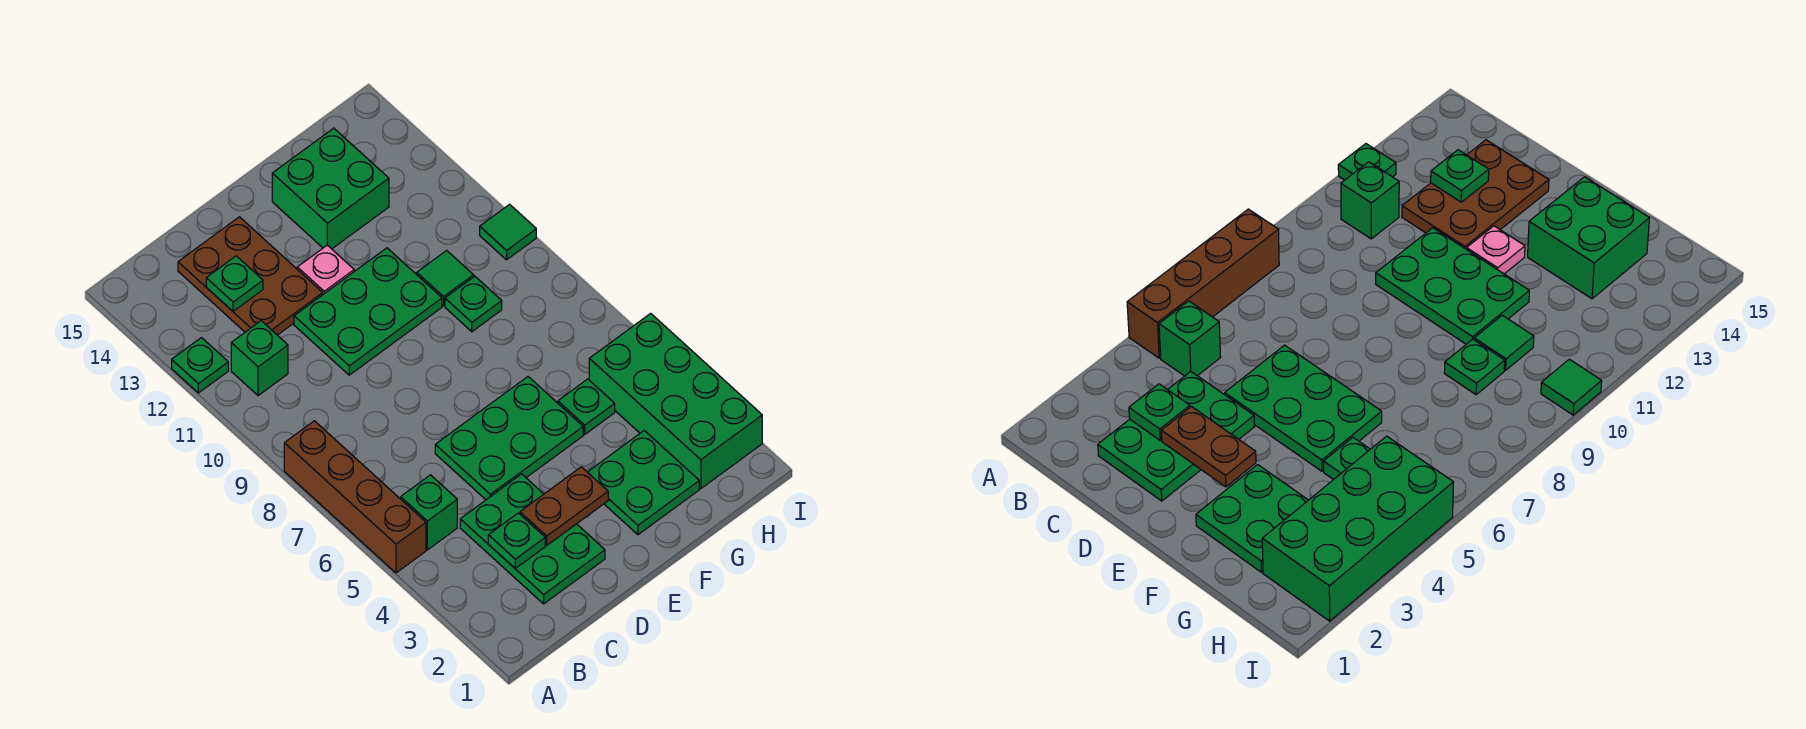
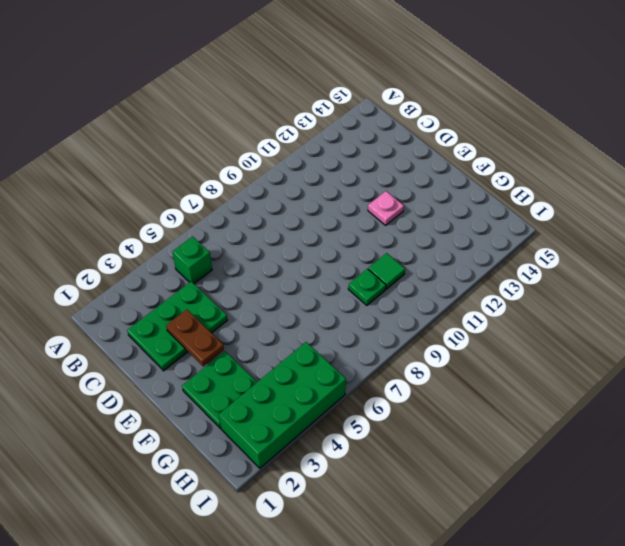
none -> brown 1x4 brick [284,421,426,573]
none -> green 1x1 plate [172,338,228,393]
none -> green 1x1 brick [231,321,288,396]

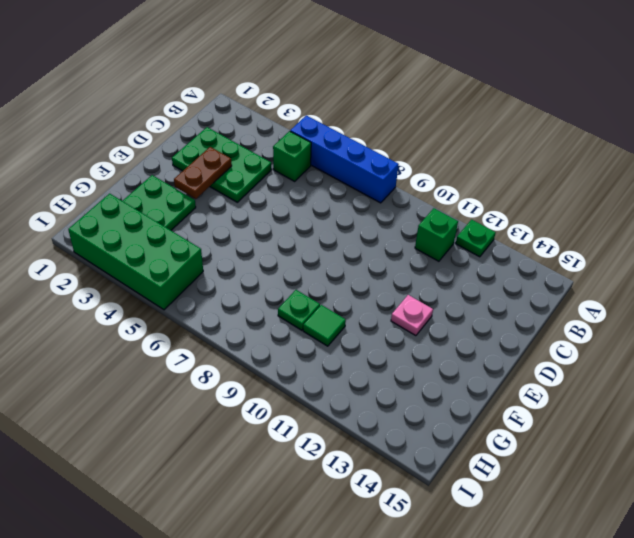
blue 1x4 brick [290,115,399,203] -> brown 1x4 brick [284,421,426,573]
none -> brown 2x3 plate [178,217,323,335]
none -> green 2x3 plate [435,377,583,500]
none -> green 2x3 plate [294,248,442,375]

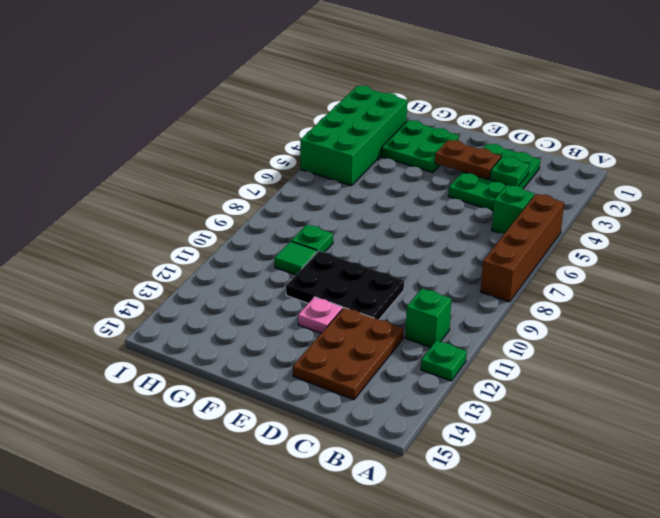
black 2x3 plate [286,251,404,320] -> green 2x3 plate [294,248,442,375]
none -> green 2x3 plate [435,377,583,500]
none -> green 2x2 brick [272,128,389,249]
none -> green 1x1 plate [558,379,615,434]

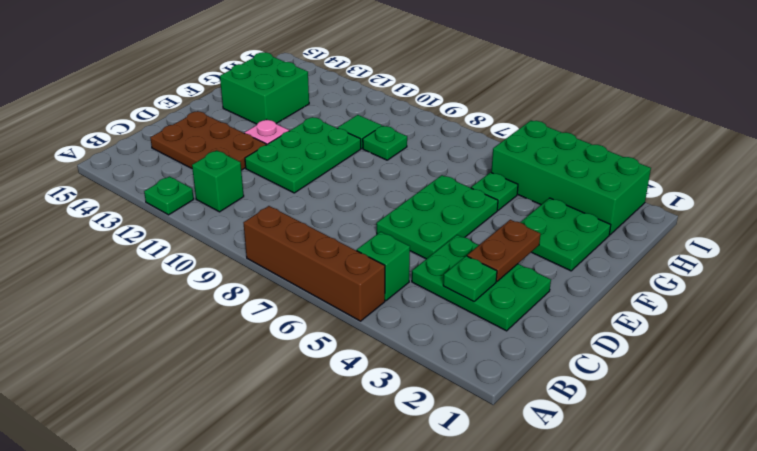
none -> green 1x1 tile [480,204,536,260]
none -> green 1x1 plate [206,256,263,311]

